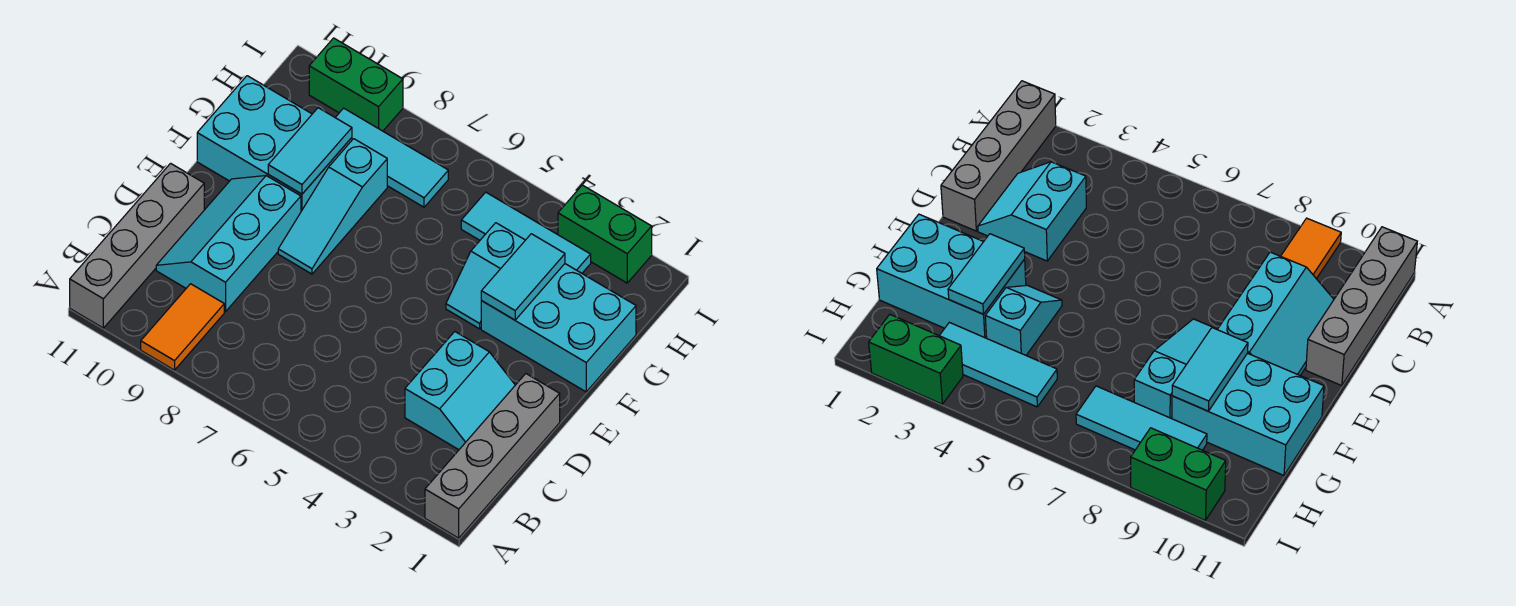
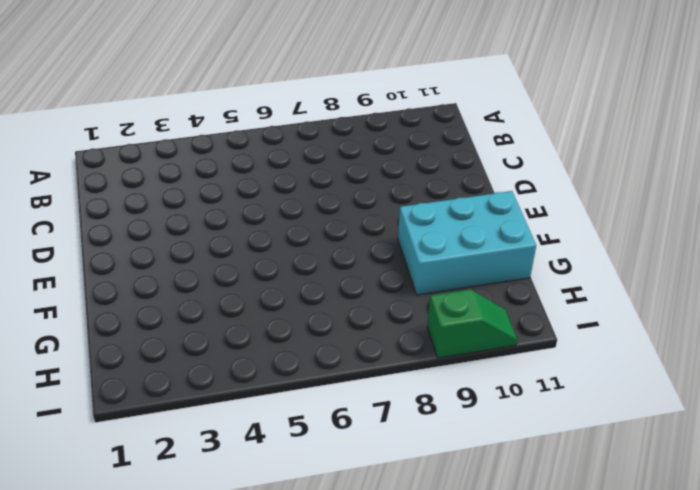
green 1x2 slope [427,289,517,358] -> green 1x2 brick [309,38,403,131]
none -> grey 1x4 brick [425,374,560,538]
none -> orange 1x2 tile [141,284,224,370]
none -> grey 1x4 brick [70,163,204,328]

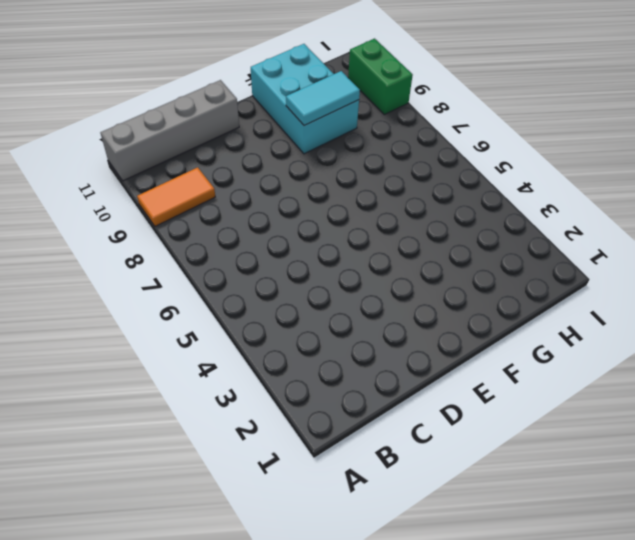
none -> grey 1x4 brick [425,374,560,538]
none -> cyan 2x2 slope [405,332,515,450]
none -> cyan 2x3 slope [156,176,301,312]

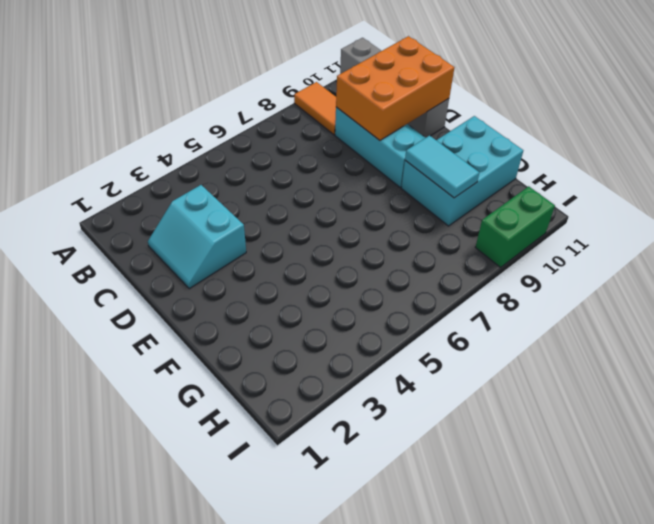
orange 2x3 brick [336,36,454,140] -> none
none -> grey 1x4 brick [425,374,560,538]
none -> cyan 1x3 slope [278,139,387,274]
none -> cyan 2x3 brick [481,264,636,392]

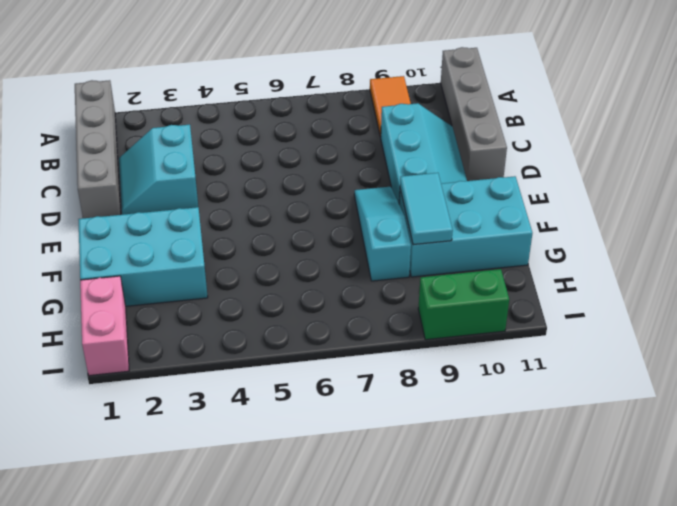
pink 1x2 brick [80,276,129,376] -> none
none -> cyan 1x2 slope [446,223,525,329]
none -> cyan 1x3 tile [461,192,591,273]
none -> cyan 1x3 tile [335,108,448,207]

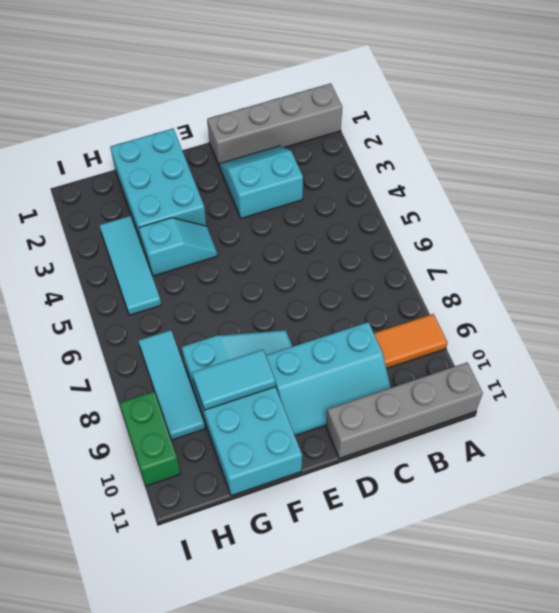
none -> green 1x2 brick [558,185,652,283]
none -> cyan 1x2 tile [481,234,565,320]

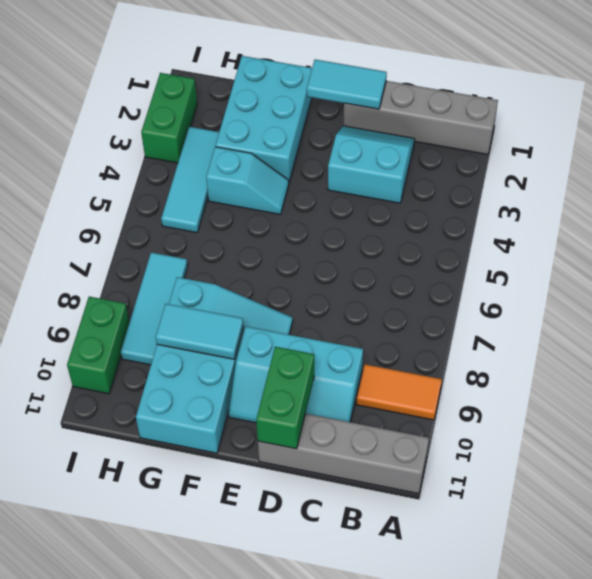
cyan 1x2 tile [307,60,387,109] -> cyan 1x2 tile moved to [481,234,565,320]
green 1x2 brick [256,347,314,449] -> none

